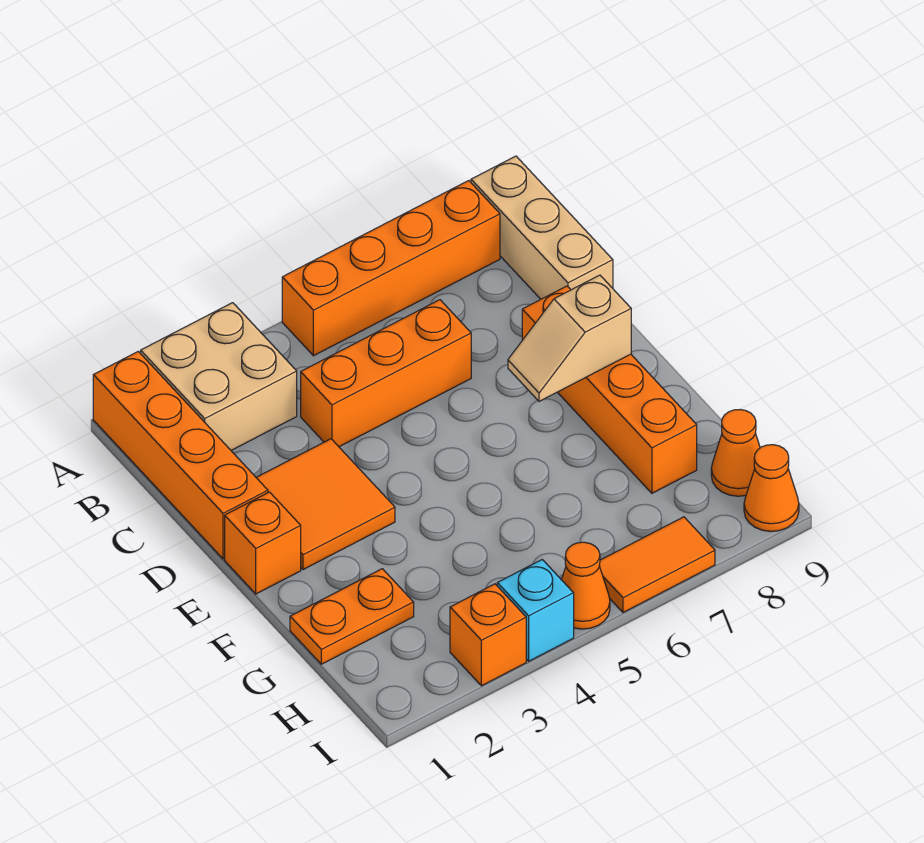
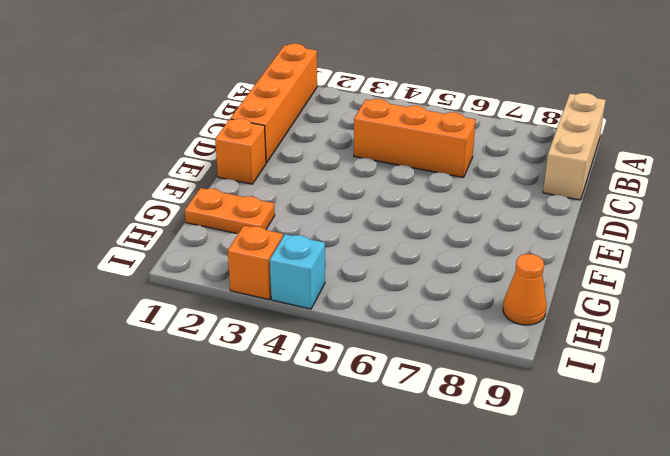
none -> tan 2x2 brick [141,303,297,450]
none -> orange 1x4 brick [282,181,500,356]
none -> orange 2x2 tile [256,439,395,570]

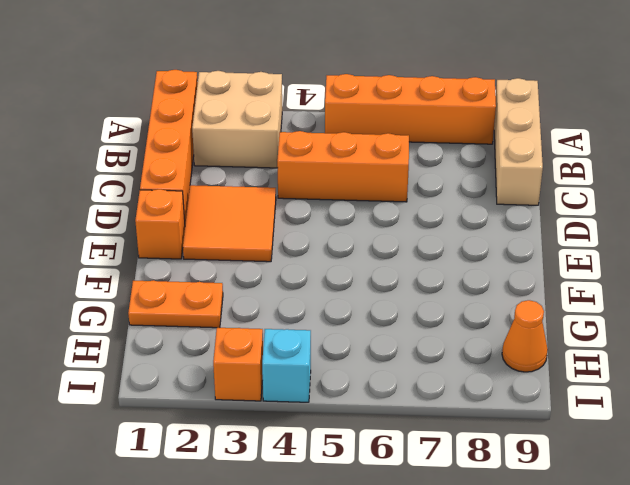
none -> orange 1x4 brick [522,286,697,493]
none -> orange 1x1 cone [562,542,610,629]
none -> orange 1x2 tile [599,517,715,612]

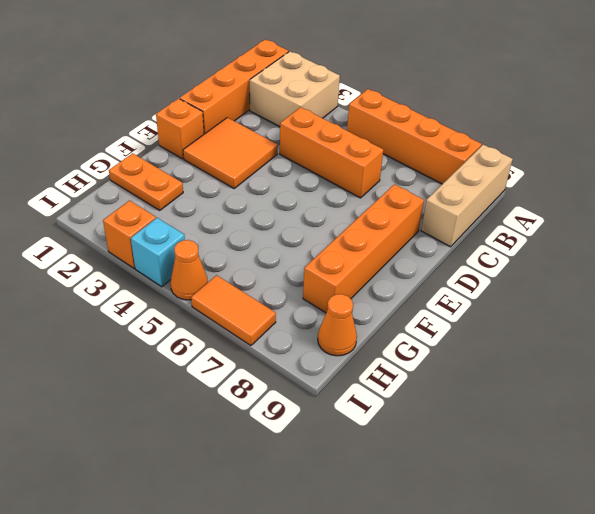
none -> orange 1x1 cone [744,445,799,531]
none -> tan 1x2 slope [508,275,631,401]

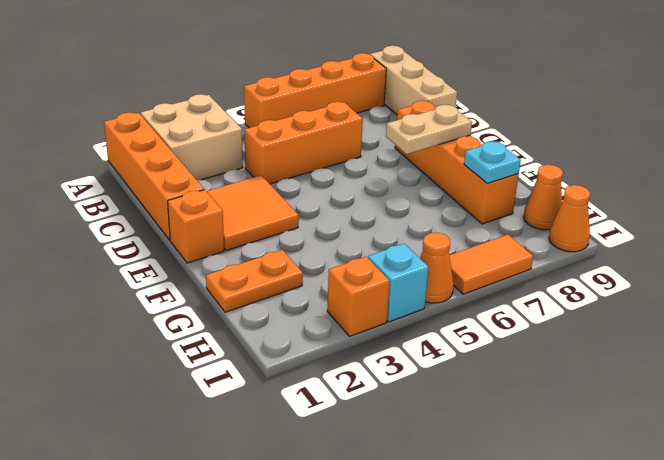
tan 1x2 plate [386,105,472,154] -> tan 1x2 slope [508,275,631,401]
cyan 1x1 plate [464,141,521,184] -> none

